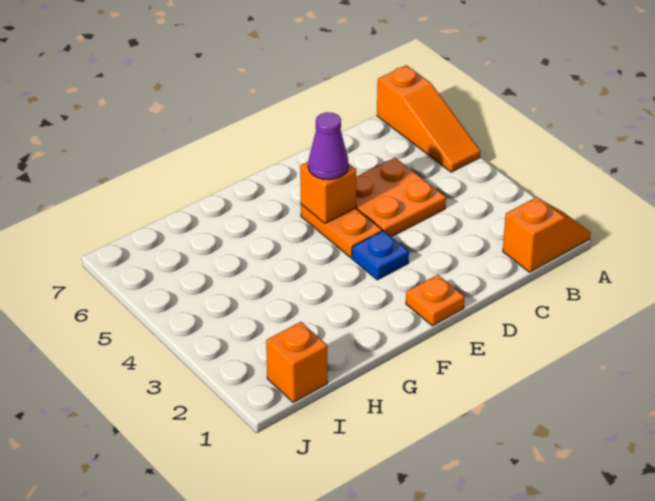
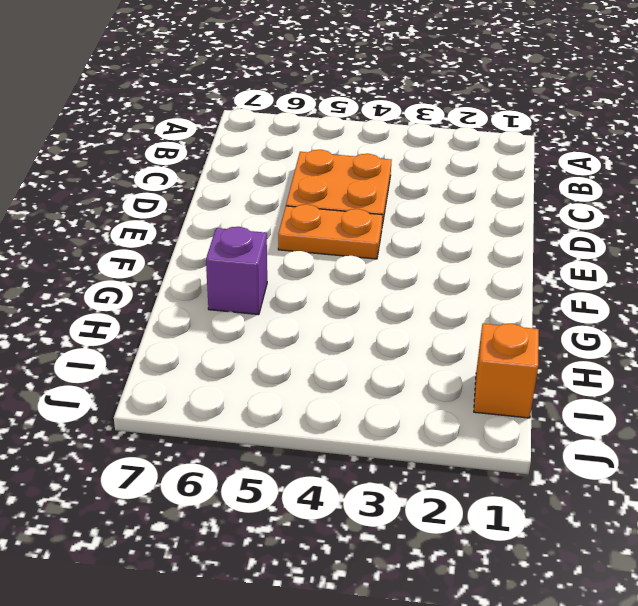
purple 1x1 brick [206,227,267,315] -> none
none -> orange 1x2 slope [503,197,591,272]
none -> orange 1x3 slope [377,65,480,172]

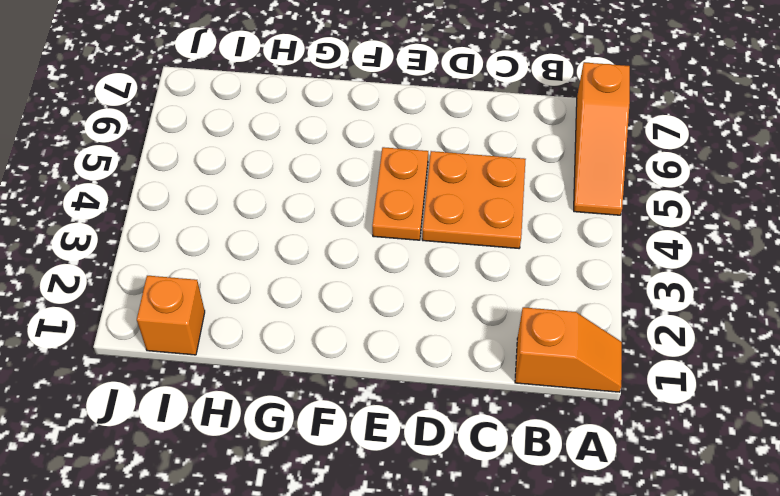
none -> orange 1x1 plate [406,275,465,326]
none -> blue 1x1 plate [352,231,409,280]

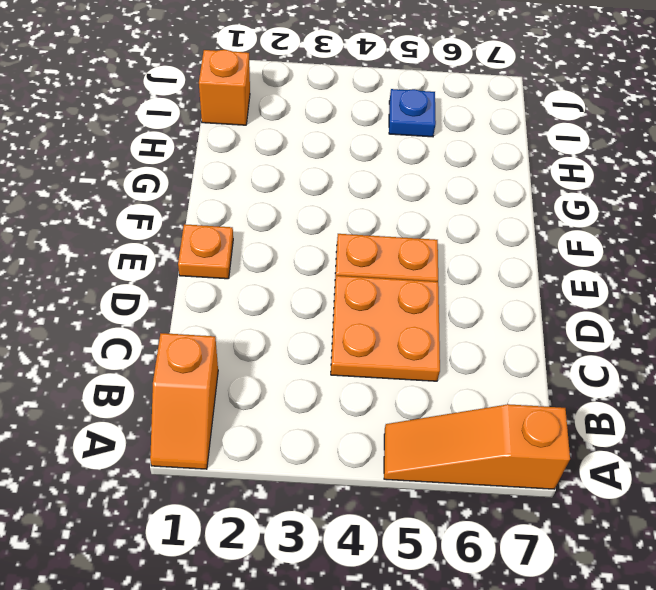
blue 1x1 plate [389,89,436,137] -> blue 1x1 plate moved to [352,231,409,280]
none -> orange 1x1 brick [300,162,356,223]
none -> purple 1x1 cone [308,112,348,180]

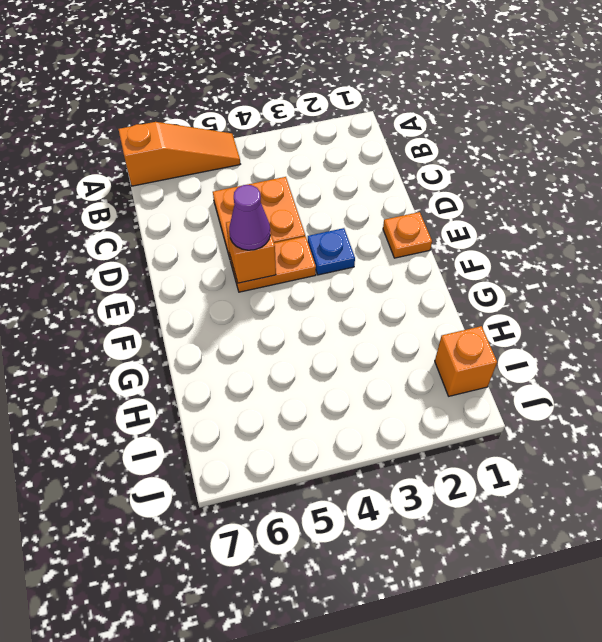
none -> orange 1x2 slope [503,197,591,272]

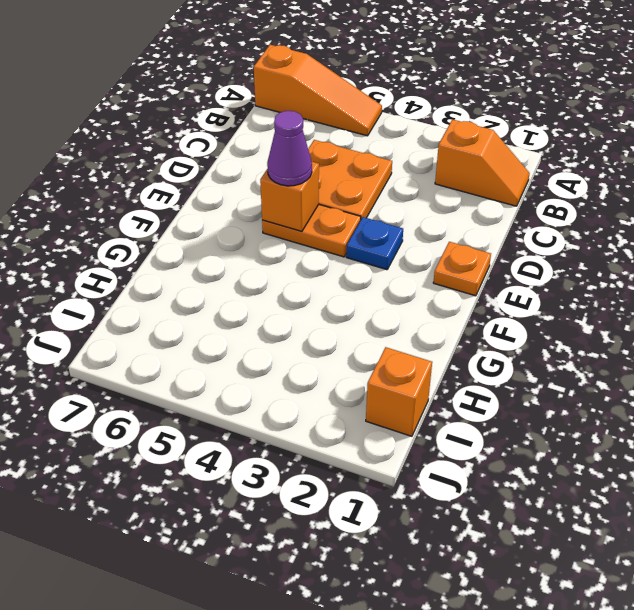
orange 1x2 slope [435,119,530,206] -> orange 1x2 slope turned to [503,197,591,272]

